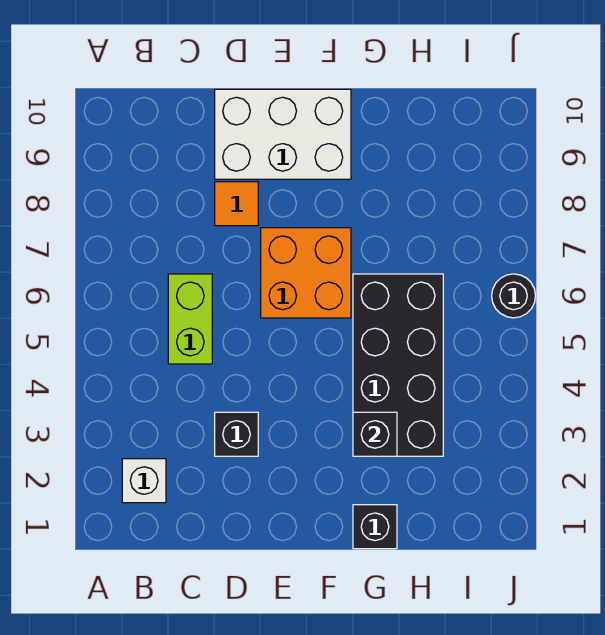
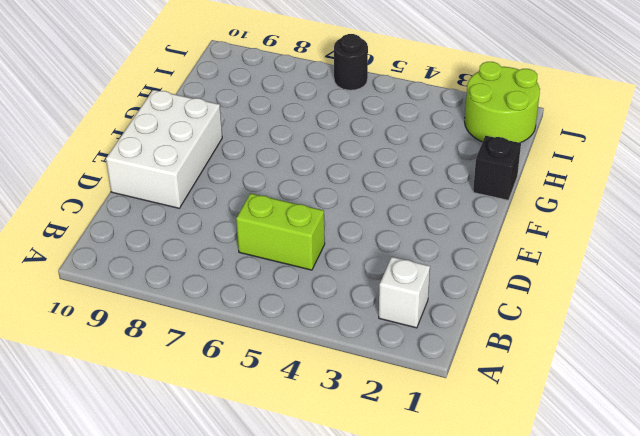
lime 2x2 round brick [465,62,540,143] -> none
none -> black 1x1 brick [215,412,258,456]
none -> orange 1x1 tile [215,182,258,226]

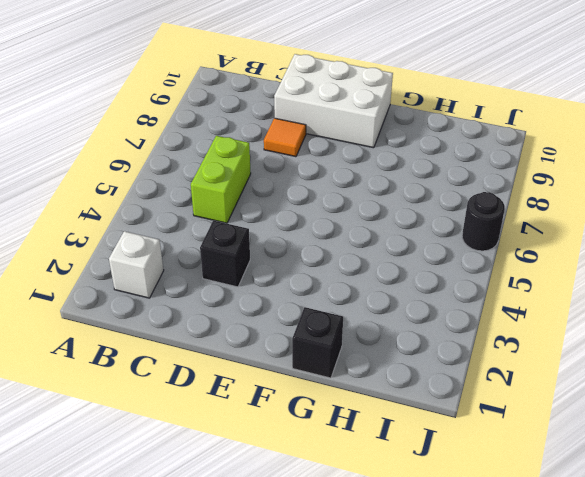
none -> orange 2x2 brick [261,228,351,318]
none -> black 2x4 brick [353,274,443,456]

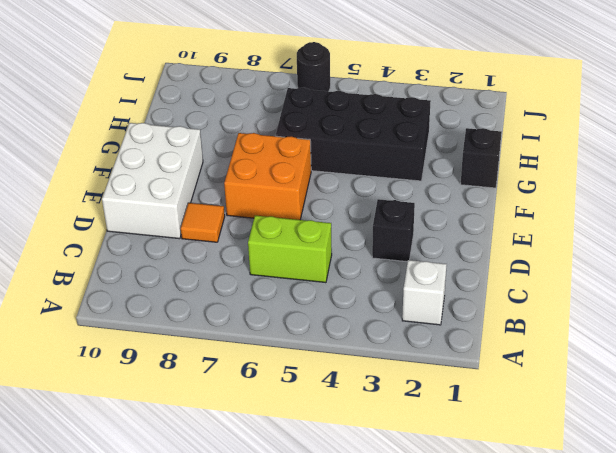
none -> black 1x1 brick [353,412,397,456]

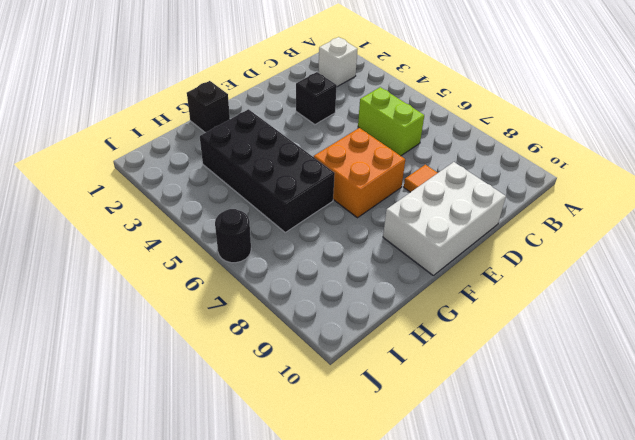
none -> black 1x1 brick [353,412,397,456]

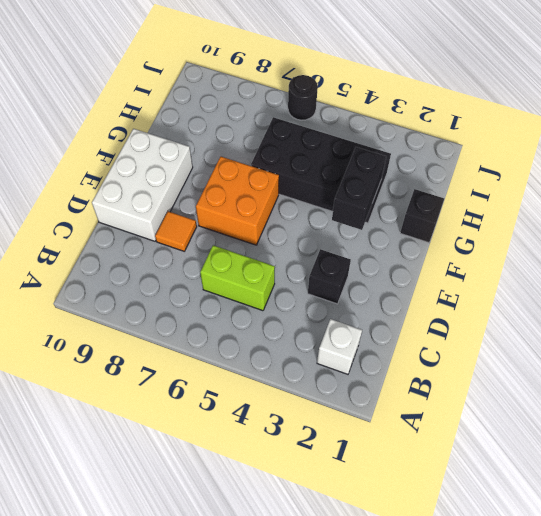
black 1x2 brick [332,147,386,230] -> black 1x1 brick [353,412,397,456]

